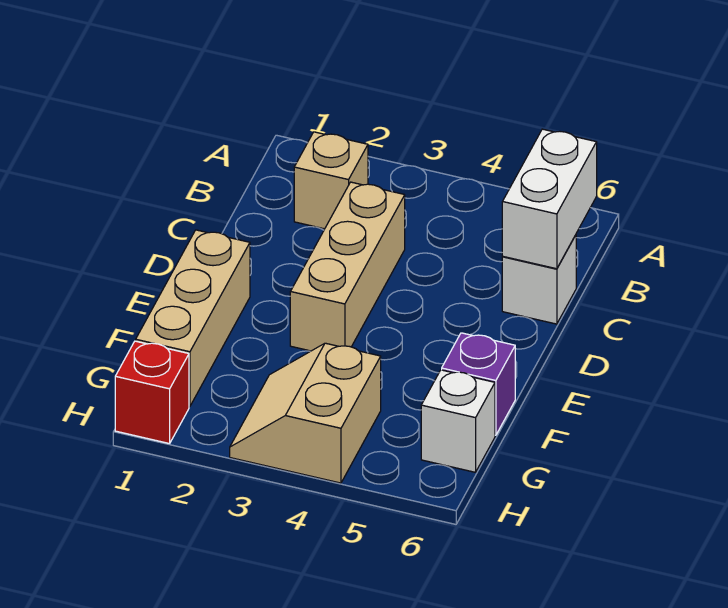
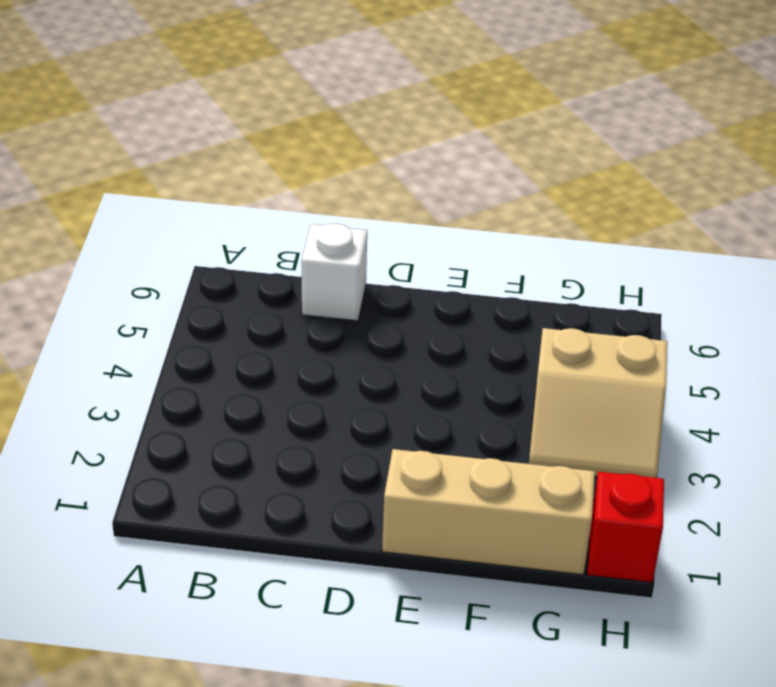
none -> tan 1x1 brick [294,132,368,229]
none -> tan 1x3 brick [290,182,405,351]

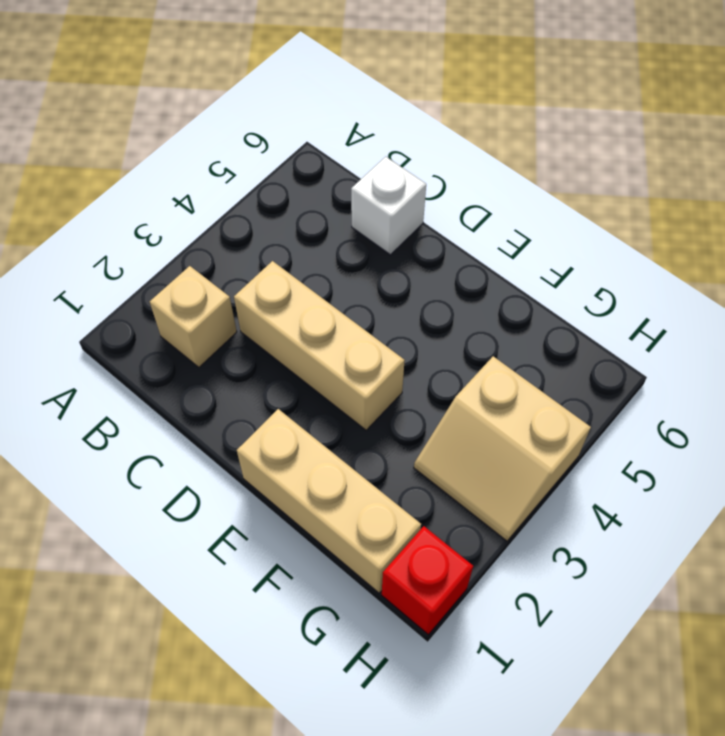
none -> purple 1x1 brick [442,333,515,435]
none -> white 1x1 brick [421,370,495,472]

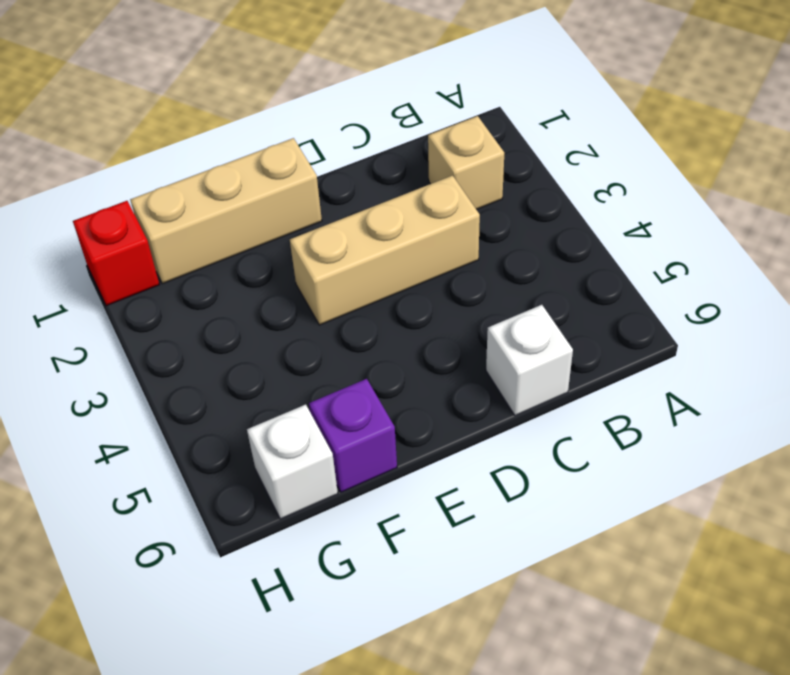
none -> tan 2x2 slope [230,343,381,483]
none -> white 1x2 brick [502,129,597,269]

